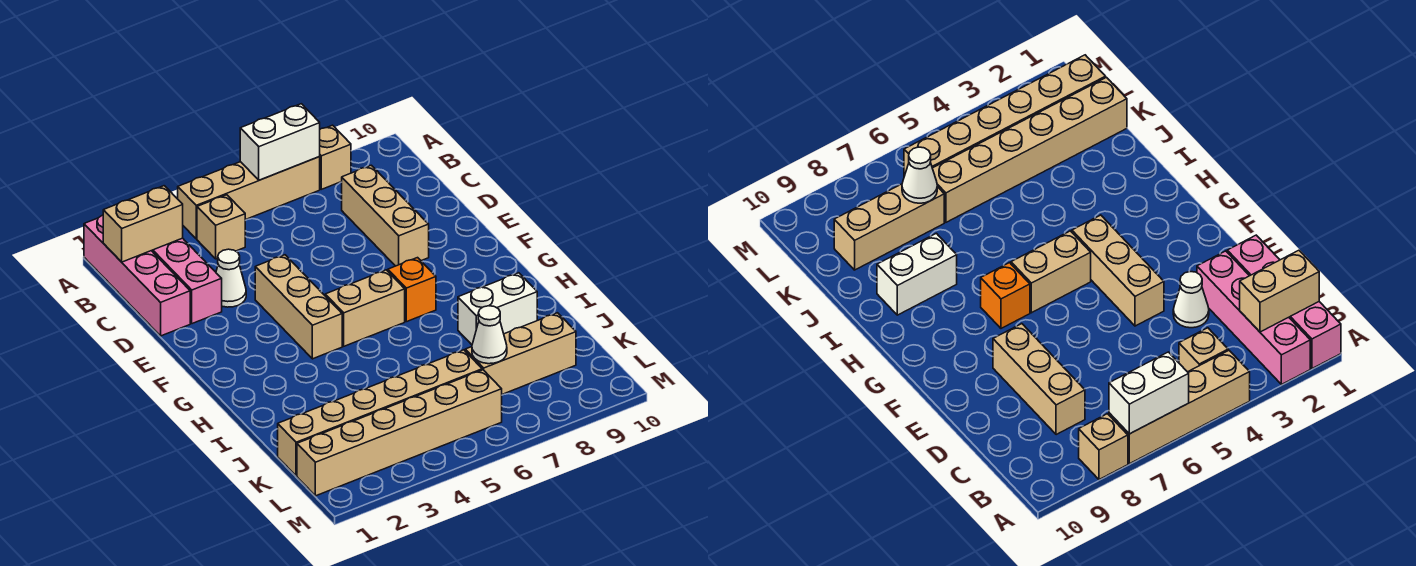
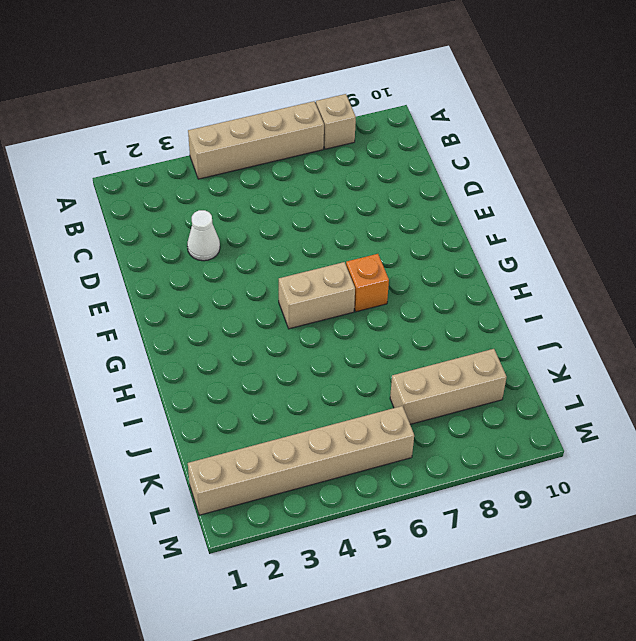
none -> pink 1x4 brick [84,215,190,336]
none -> pink 1x4 brick [152,238,222,324]
none -> tan 1x1 brick [197,195,245,259]

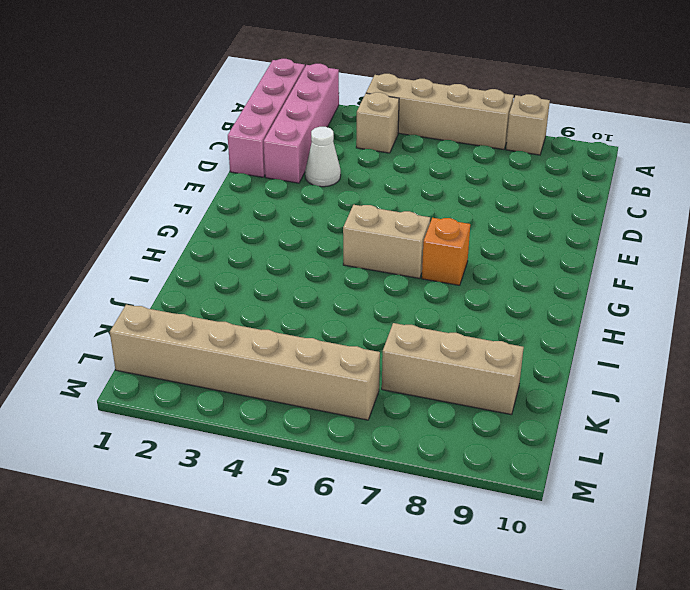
none -> tan 1x3 brick [342,165,429,266]
none -> tan 1x3 brick [255,255,342,359]
none -> white 1x2 brick [458,273,537,345]

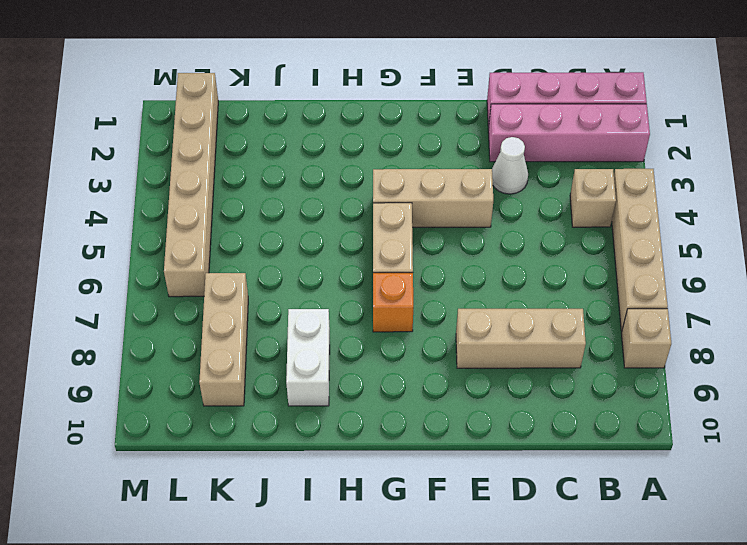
none -> tan 1x6 brick [278,350,482,476]
none -> white 1x2 brick [240,104,320,180]
none -> tan 1x2 brick [103,186,183,262]

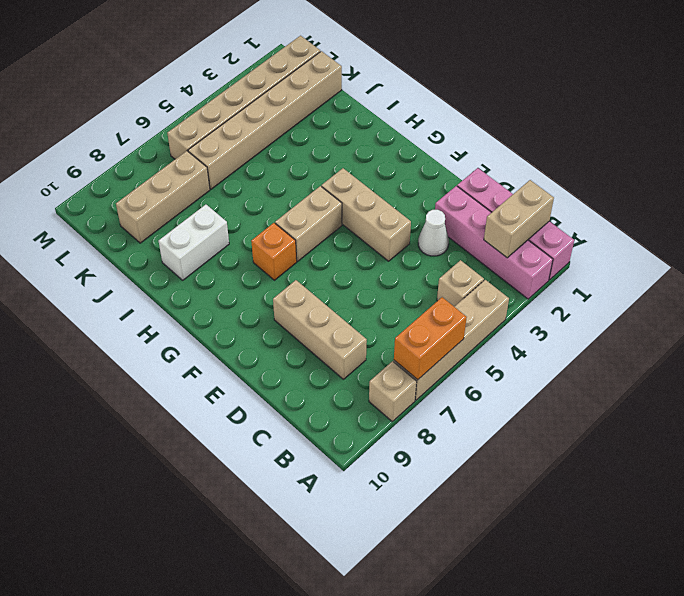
orange 1x2 brick [394,297,467,380] -> white 1x2 brick [240,104,320,180]
none -> white 1x1 cone [472,306,507,364]

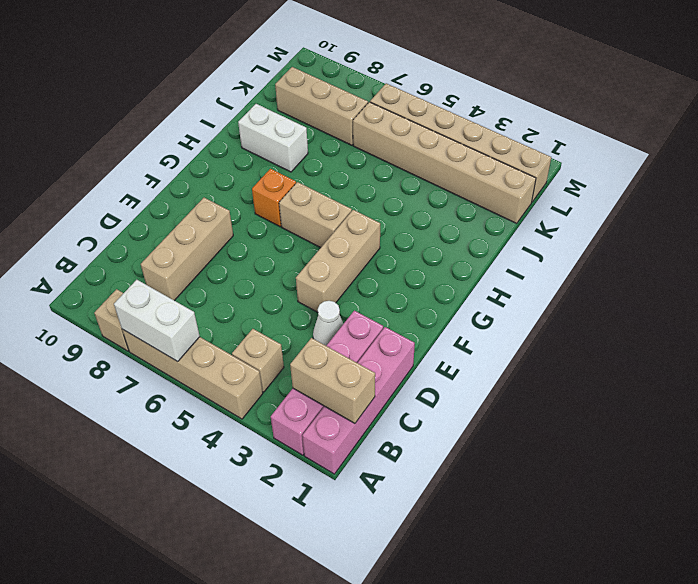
none -> white 1x1 cone [472,306,507,364]

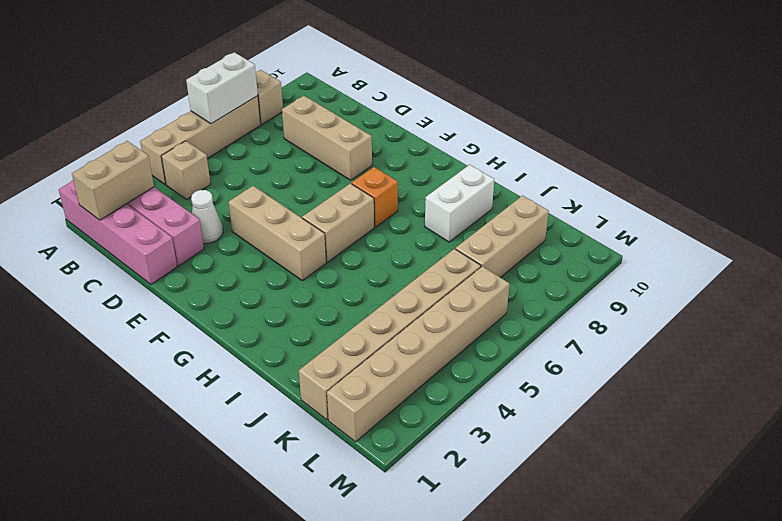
none -> white 1x1 cone [472,306,507,364]

